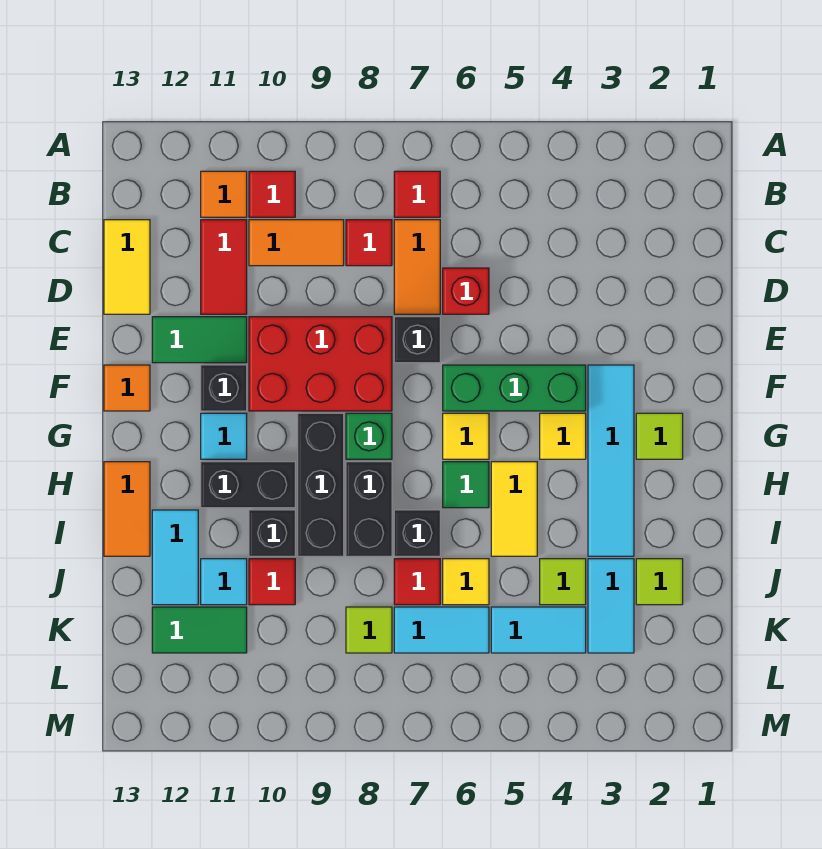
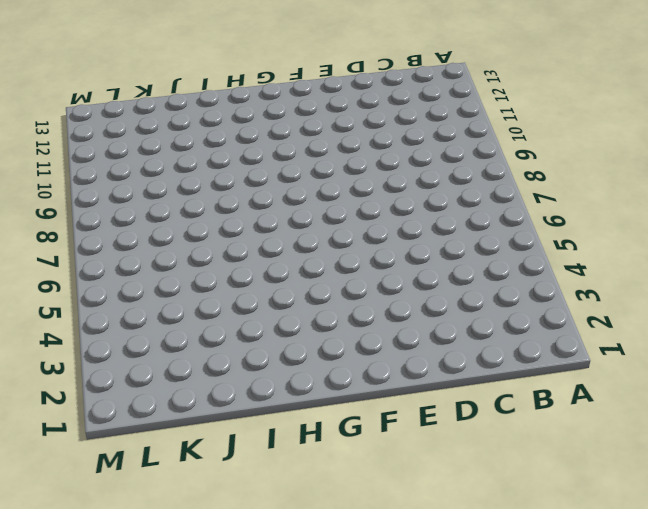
none -> red 1x1 tile [394,171,440,217]
none -> red 1x1 tile [249,171,295,217]
none -> orange 1x1 tile [201,171,247,217]
none -> orange 1x2 tile [394,220,440,314]

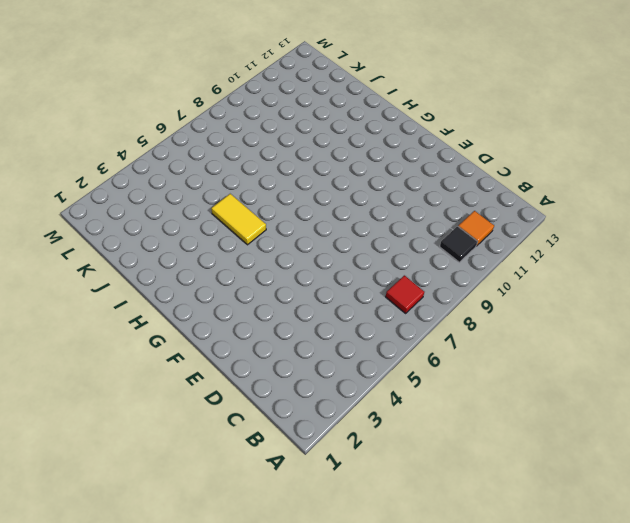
black 1x1 tile [440,226,478,262] -> red 1x1 tile [249,171,295,217]
none -> orange 1x2 tile [394,220,440,314]
none -> red 1x1 tile [346,220,392,266]
none -> orange 1x2 tile [249,220,344,266]
none -> red 1x2 tile [201,220,247,314]

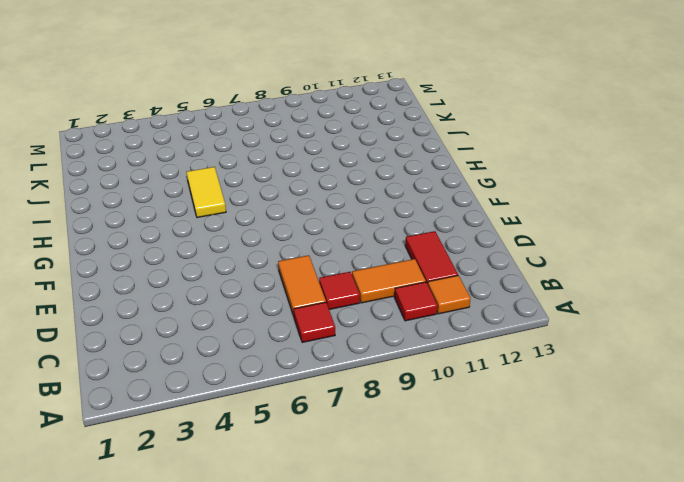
none -> yellow 1x2 tile [104,220,150,314]
none -> red 1x1 brick [443,268,489,314]
none -> black 1x1 brick [394,317,440,363]
none -> red 2x3 brick [249,317,392,411]

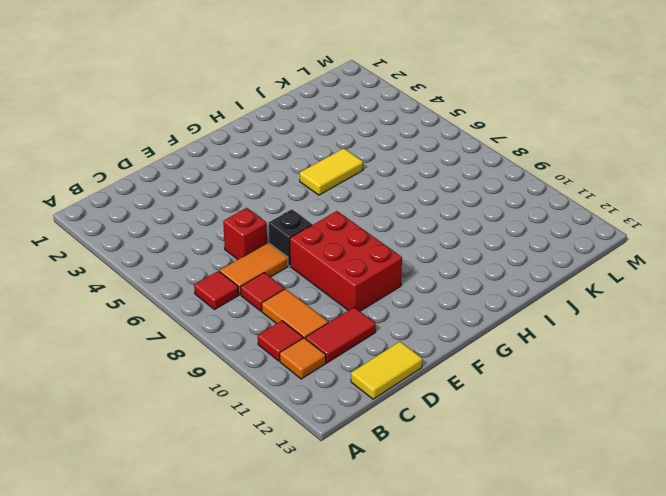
none -> green 1x2 tile [152,317,247,363]
none -> cyan 1x4 tile [588,365,634,556]
none -> green 1x3 brick [443,365,586,411]
none -> black 1x1 brick [201,365,247,411]

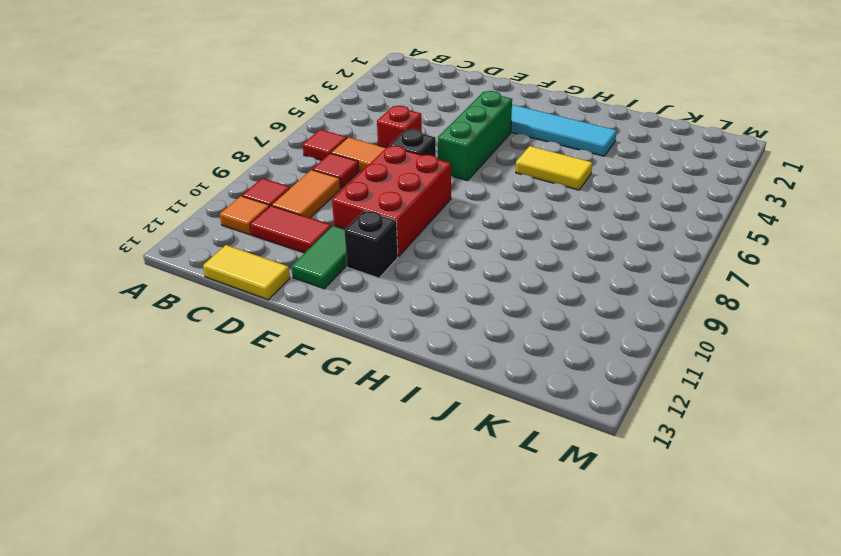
none -> orange 1x1 tile [104,365,150,411]
none -> lime 1x1 tile [636,413,683,459]
none -> yellow 1x1 tile [540,413,586,459]
none -> yellow 1x1 tile [443,413,489,459]

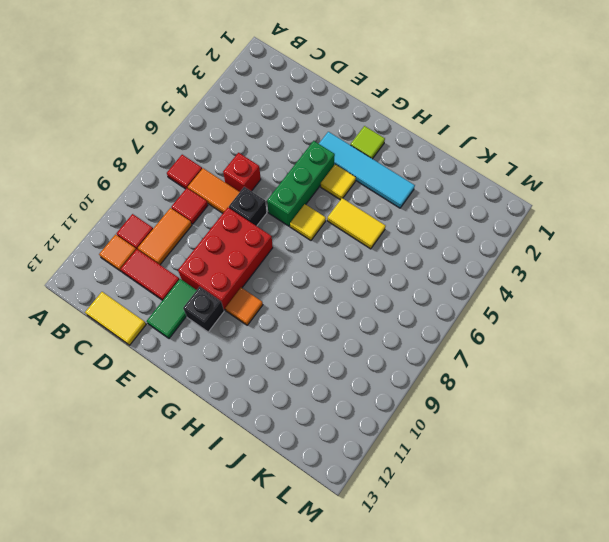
orange 1x1 tile [225,288,263,325] -> orange 1x1 tile moved to [104,365,150,411]
none -> green 1x1 brick [346,413,392,459]
none -> black 1x3 brick [298,413,344,556]
none -> cyan 1x1 tile [201,413,247,459]
none -> green 1x1 tile [443,462,489,508]

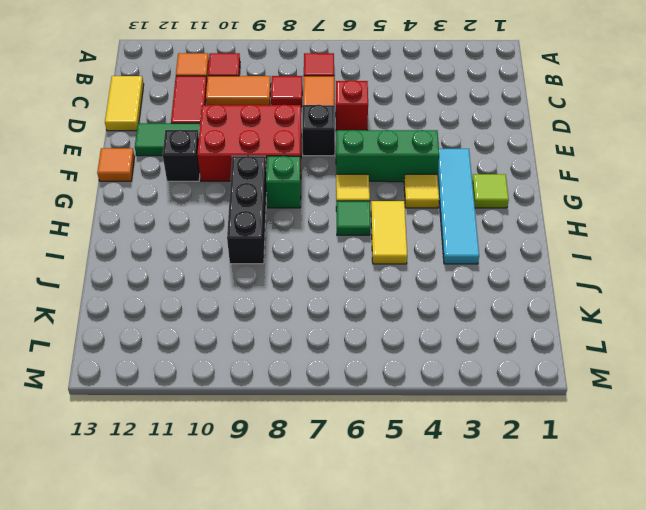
none -> cyan 1x1 tile [201,413,247,459]
none -> black 1x2 brick [346,462,392,556]
none -> black 1x2 brick [201,462,295,508]
none -> orange 1x2 tile [104,462,150,556]

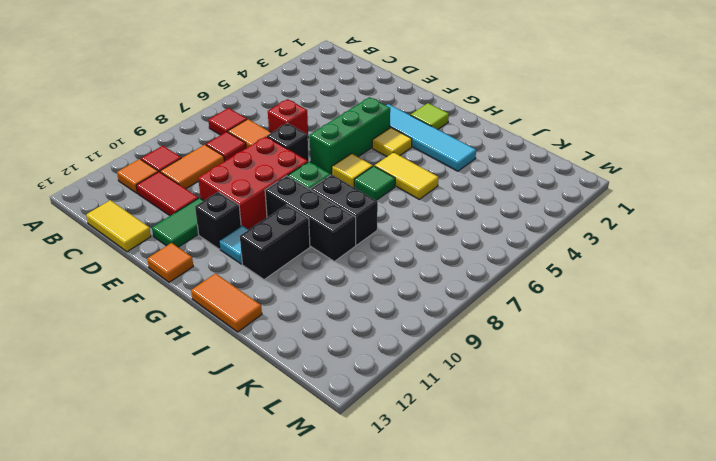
none -> black 1x1 brick [394,510,440,556]
none -> black 1x1 brick [249,510,295,556]
none -> cyan 1x2 tile [152,510,198,605]
none -> lime 1x1 tile [636,559,683,605]

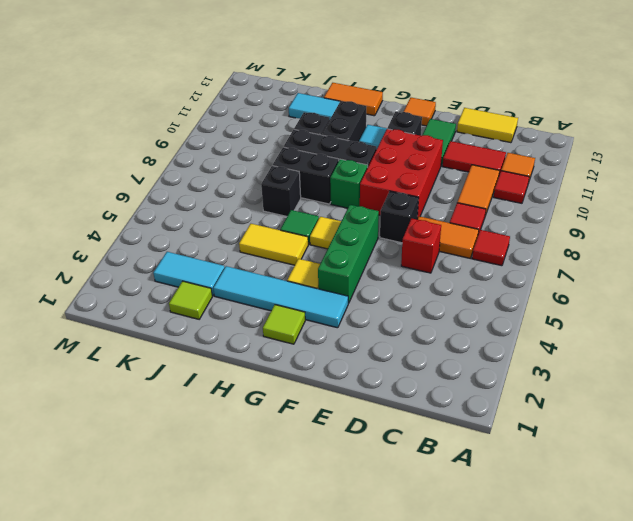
none -> lime 1x1 tile [540,559,586,605]
none -> yellow 1x1 tile [443,559,489,605]
none -> red 1x1 tile [394,559,440,605]
none -> red 1x1 tile [249,559,295,605]

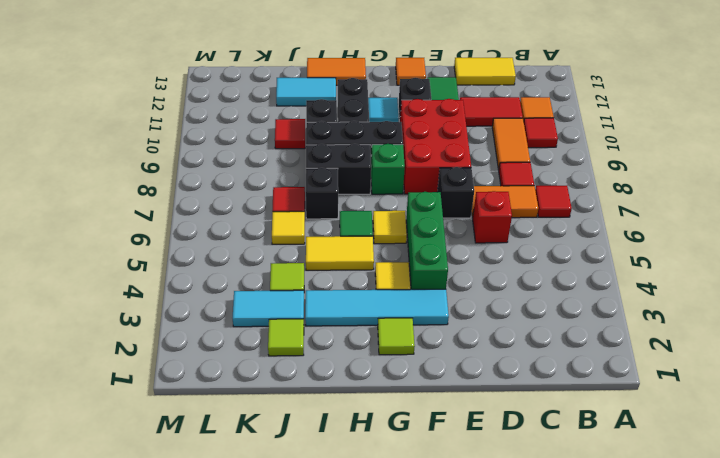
none -> cyan 1x1 tile [201,559,247,605]
none -> cyan 1x2 tile [491,607,586,653]
none -> cyan 1x2 tile [394,607,489,653]
none -> lime 1x1 tile [346,607,392,653]

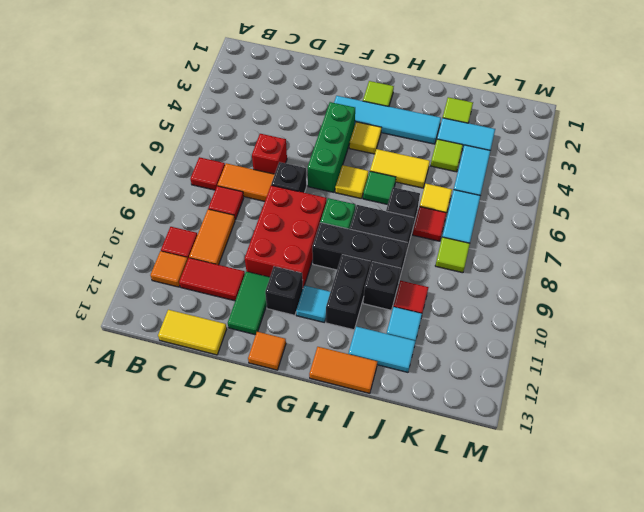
none -> green 1x2 tile [152,607,247,653]

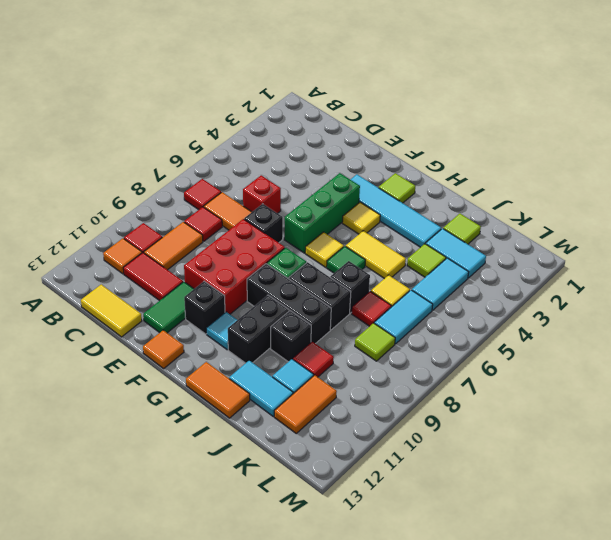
orange 1x2 tile [274,375,337,433] -> green 1x2 tile [152,607,247,653]

